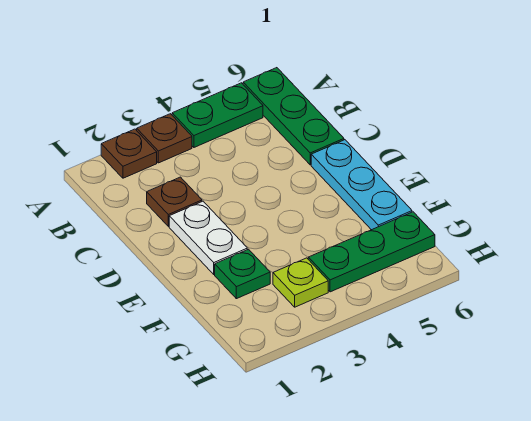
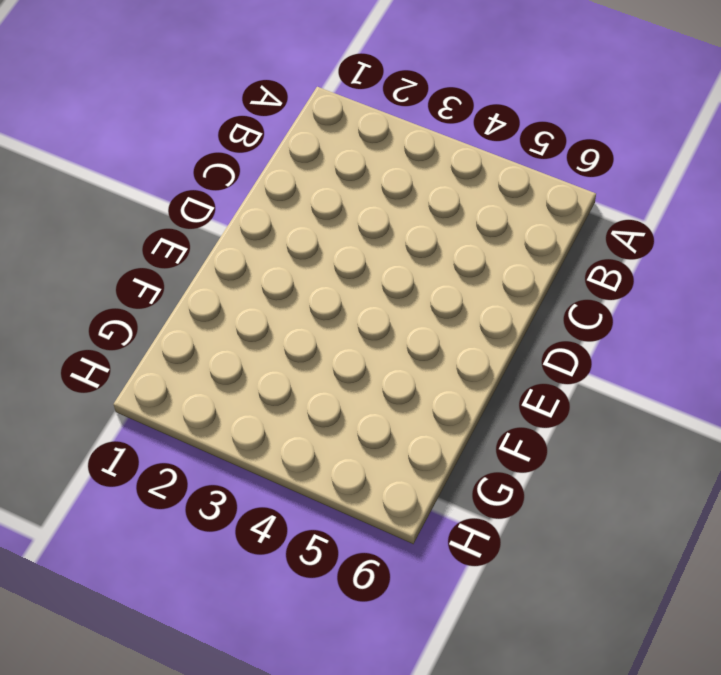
none -> brown 1x1 plate [101,129,157,178]
none -> brown 1x1 plate [137,114,192,163]

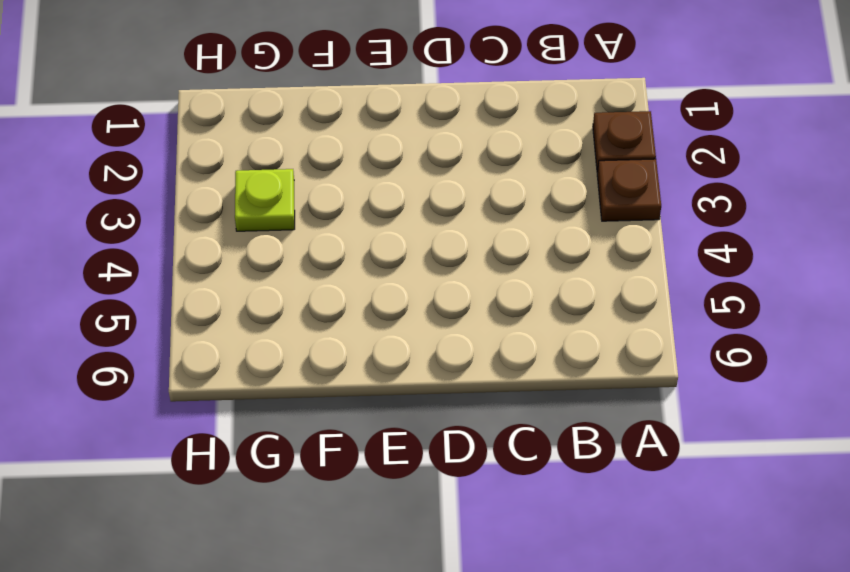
none -> green 1x2 plate [172,83,263,147]
none -> green 1x3 plate [243,68,344,165]

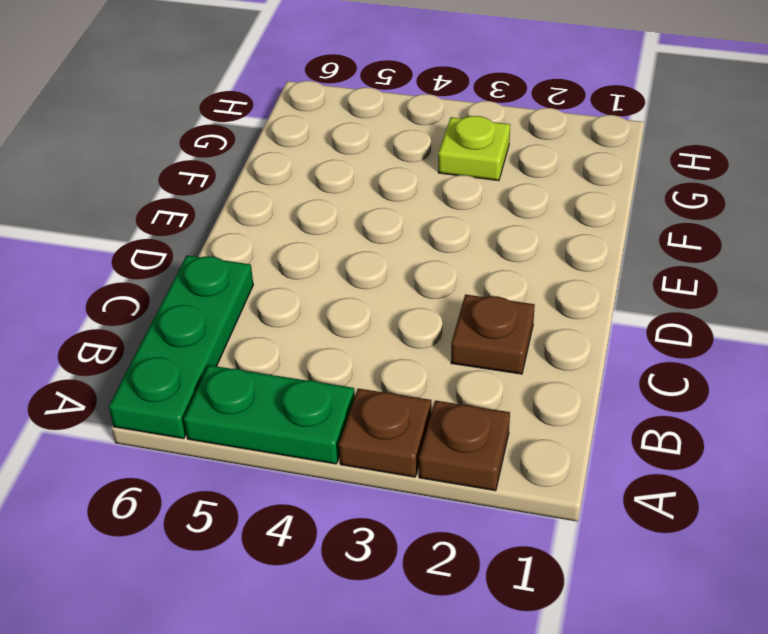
none -> white 1x2 plate [169,201,247,274]
none -> cyan 1x3 plate [311,140,412,230]

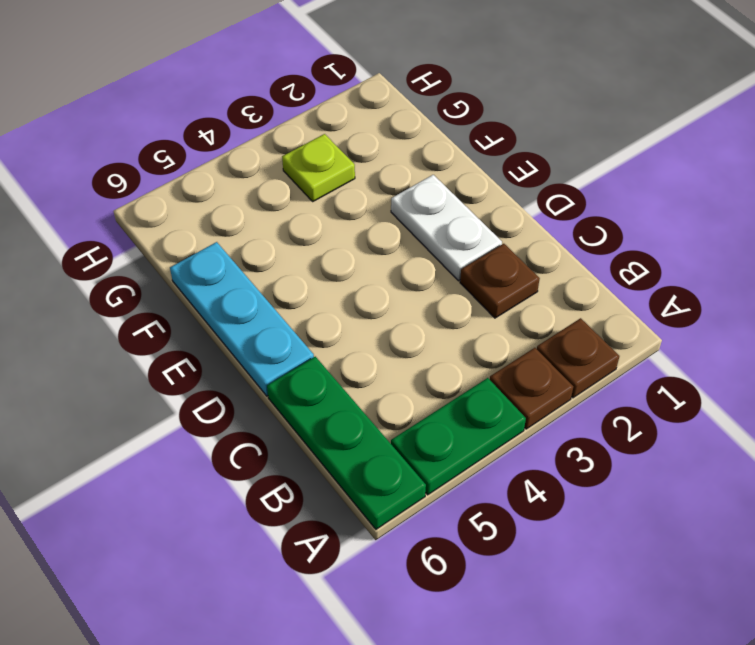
none -> green 1x1 plate [215,249,270,299]
none -> green 1x3 plate [308,212,435,292]

